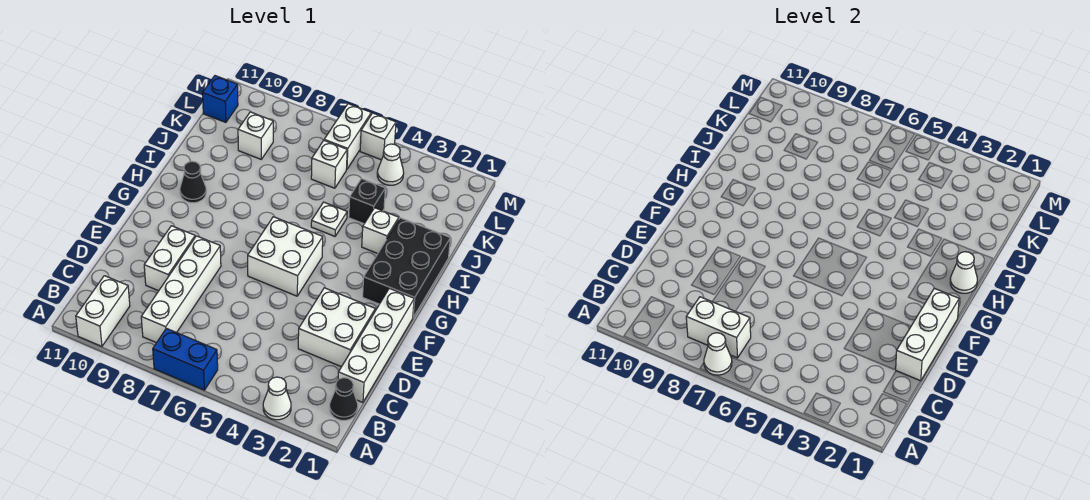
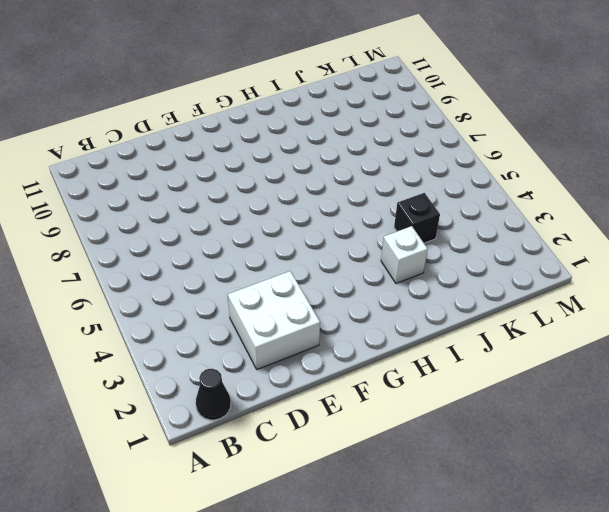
none -> white 1x1 cone [263,377,291,420]
none -> blue 1x2 brick [153,329,218,390]
none -> white 1x2 brick [76,276,130,346]

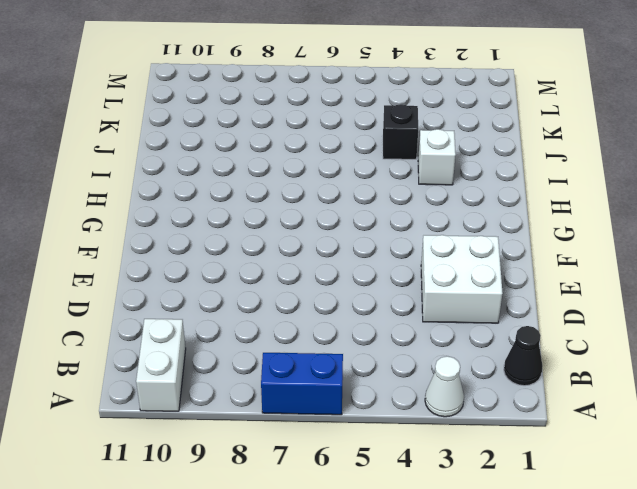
none -> white 1x4 brick [141,236,221,343]
none -> white 1x4 brick [338,288,414,403]
none -> white 1x2 brick [144,226,195,291]

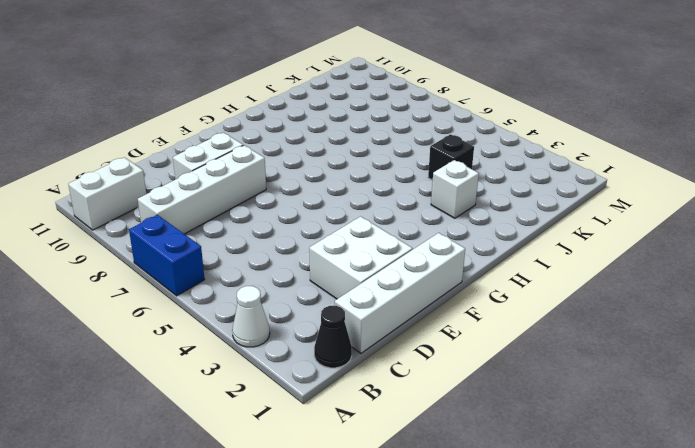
none -> white 2x2 brick [248,217,323,296]
none -> black 2x3 brick [363,218,450,317]
none -> black 1x1 cone [180,161,206,203]

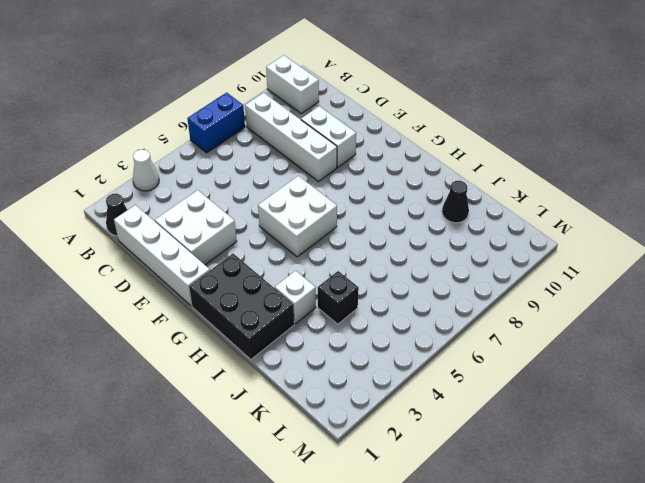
black 1x1 cone [442,181,469,223] -> black 1x1 cone moved to [180,161,206,203]
none -> white 1x1 plate [311,202,347,236]
none -> white 1x1 brick [311,140,347,188]
none -> white 1x1 brick [238,112,273,159]

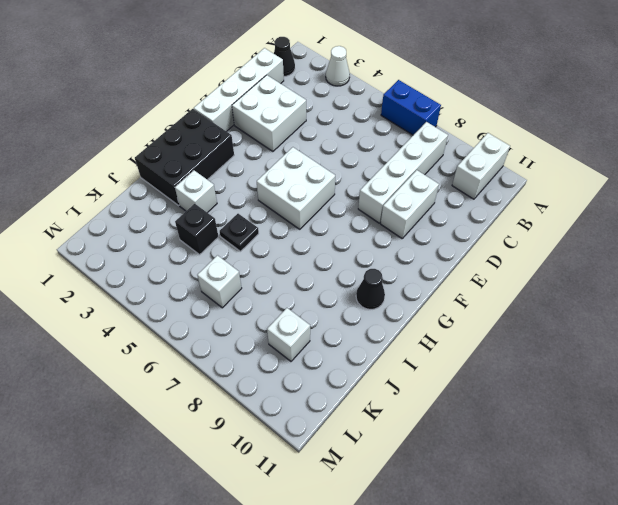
black 1x1 plate [220,214,259,251] -> white 1x1 plate [311,202,347,236]
none -> white 1x1 cone [377,144,404,185]
none -> white 1x2 brick [324,104,371,170]
none -> blue 1x1 brick [203,76,238,122]

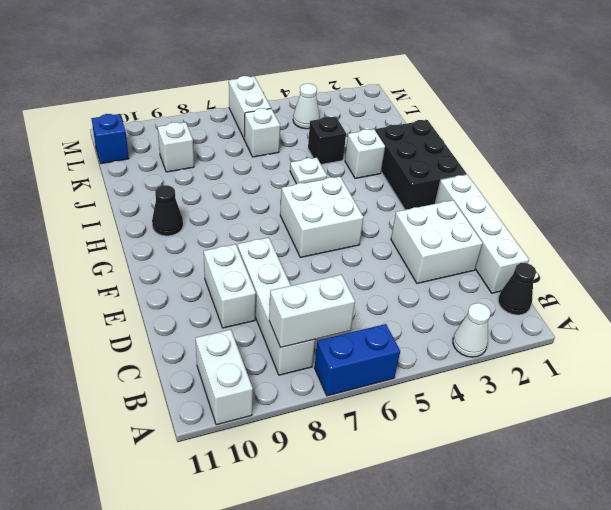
none -> white 1x1 brick [360,113,396,160]
none -> white 1x1 cone [704,333,732,375]
none -> white 1x3 brick [895,288,959,381]

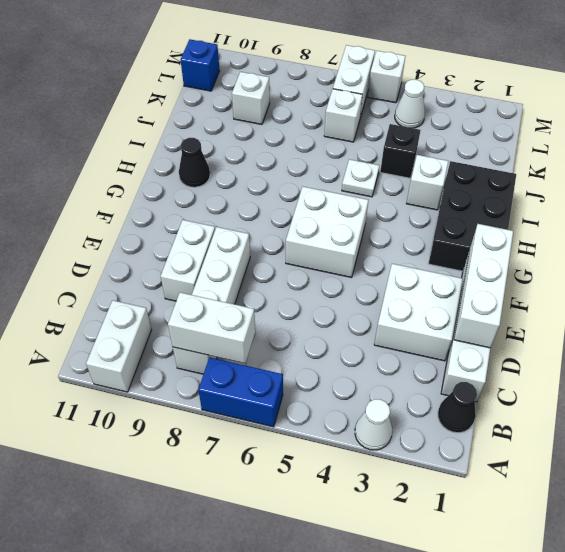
none -> white 1x1 cone [704,333,732,375]
none -> white 1x1 cone [950,252,977,293]

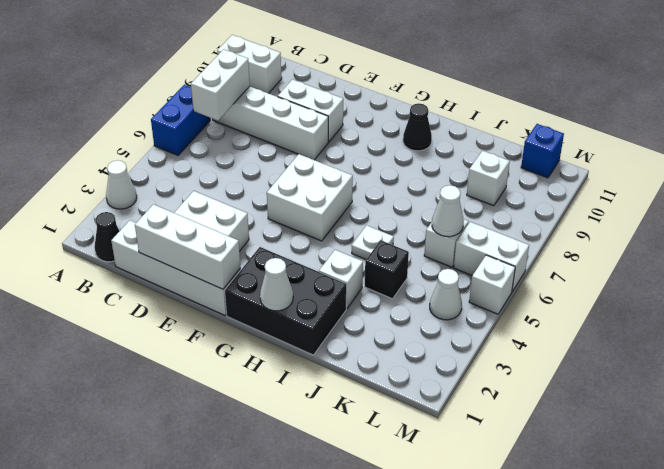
white 1x1 cone [432,185,464,237] -> white 1x1 cone moved to [704,333,732,375]

